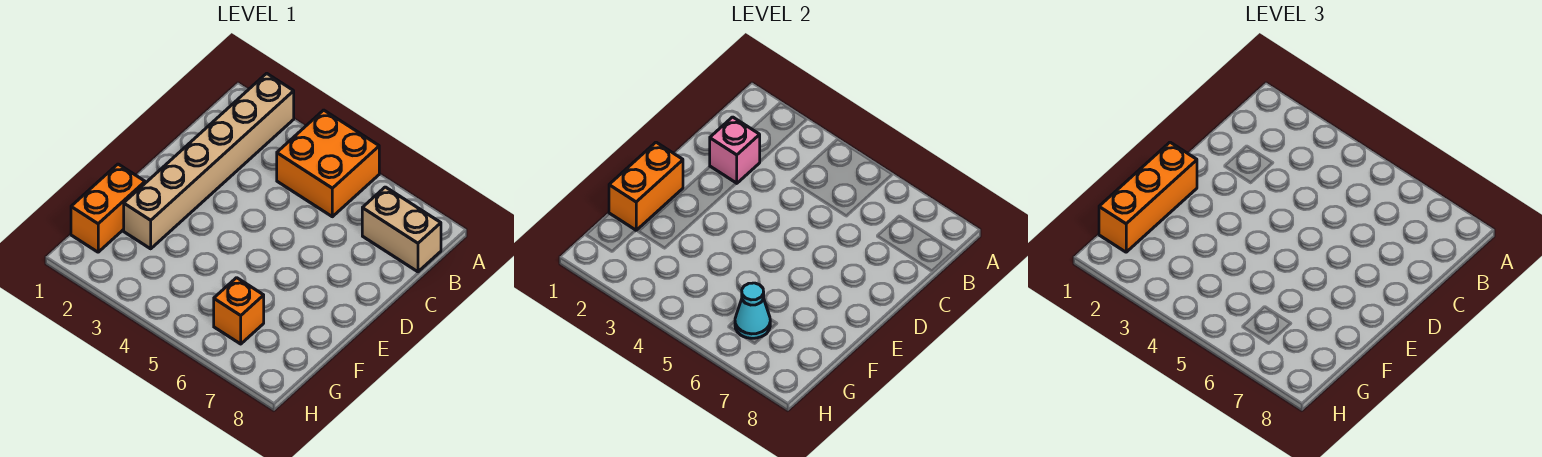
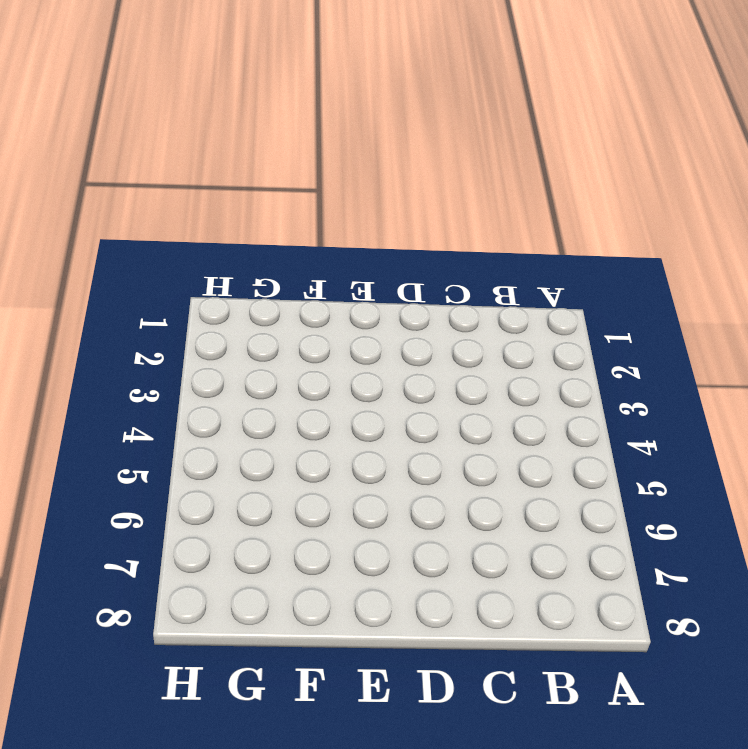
none -> tan 1x6 brick [124,73,294,249]
none -> orange 2x2 brick [277,110,379,217]

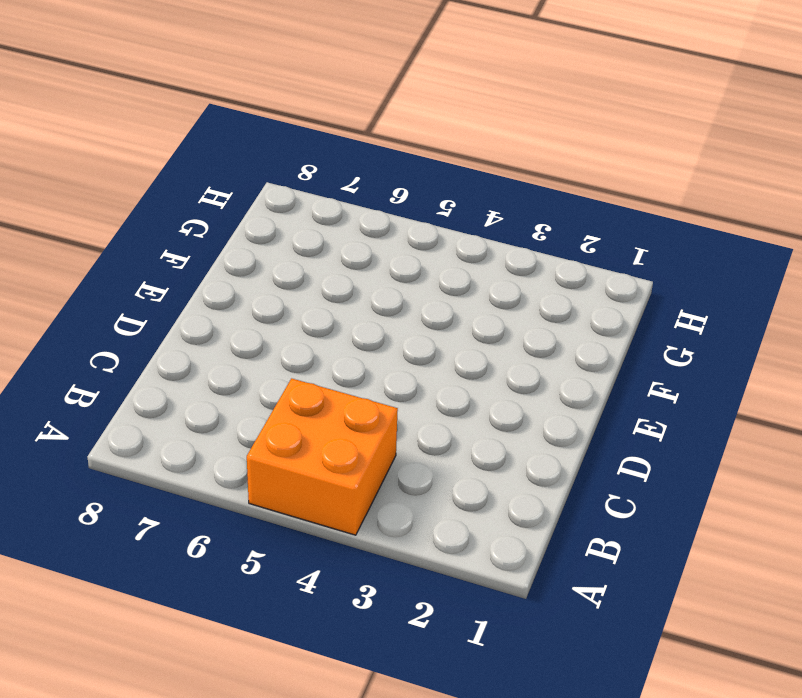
none -> tan 1x6 brick [124,73,294,249]
none -> tan 1x2 brick [362,187,441,272]

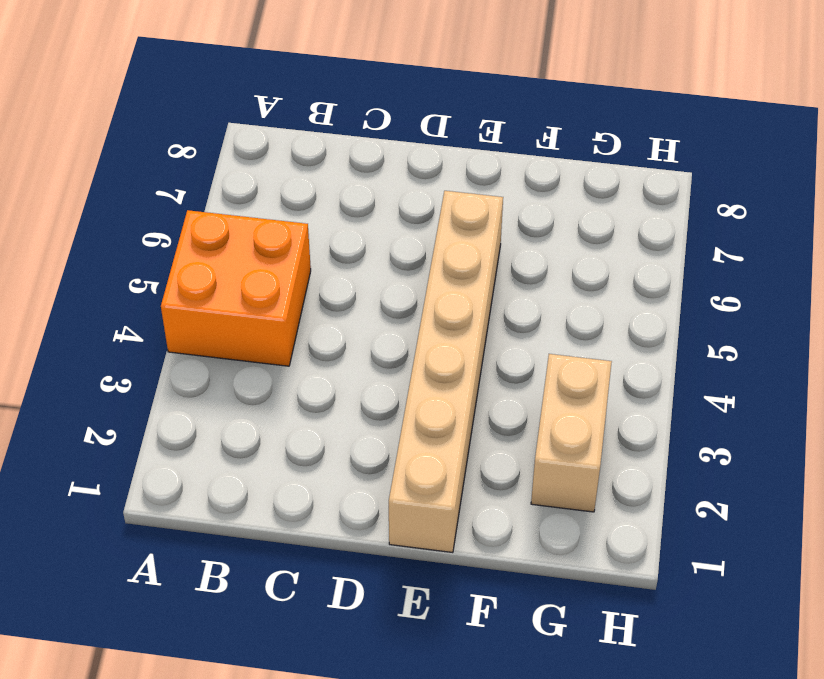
tan 1x6 brick [389,191,503,553] -> tan 1x6 brick turned to [124,73,294,249]
tan 1x2 brick [531,354,612,512] -> tan 1x2 brick moved to [362,187,441,272]
none -> orange 1x2 brick [71,164,145,252]
none -> orange 1x1 brick [214,278,264,344]

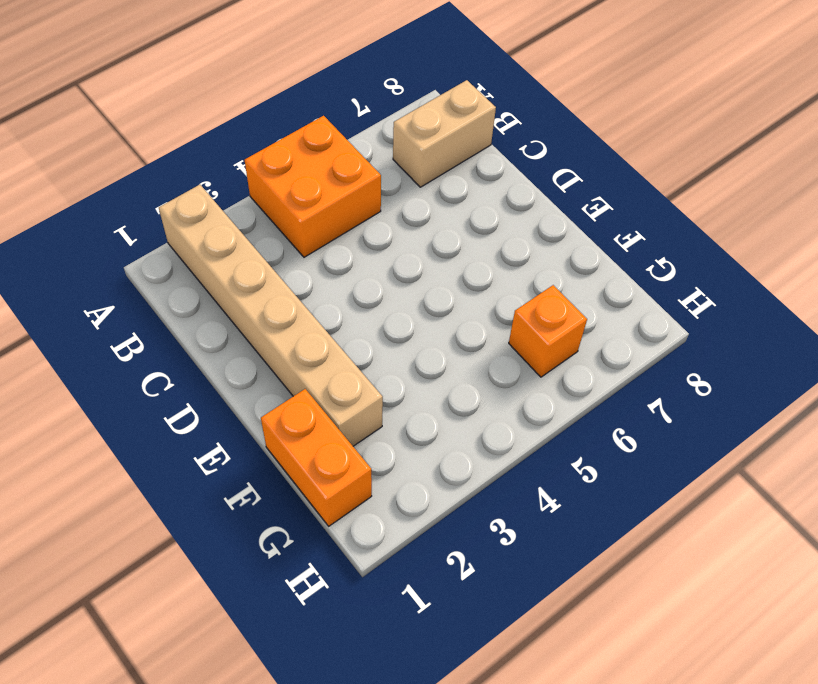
none -> pink 1x1 brick [710,117,760,183]
none -> orange 1x2 brick [609,142,683,230]

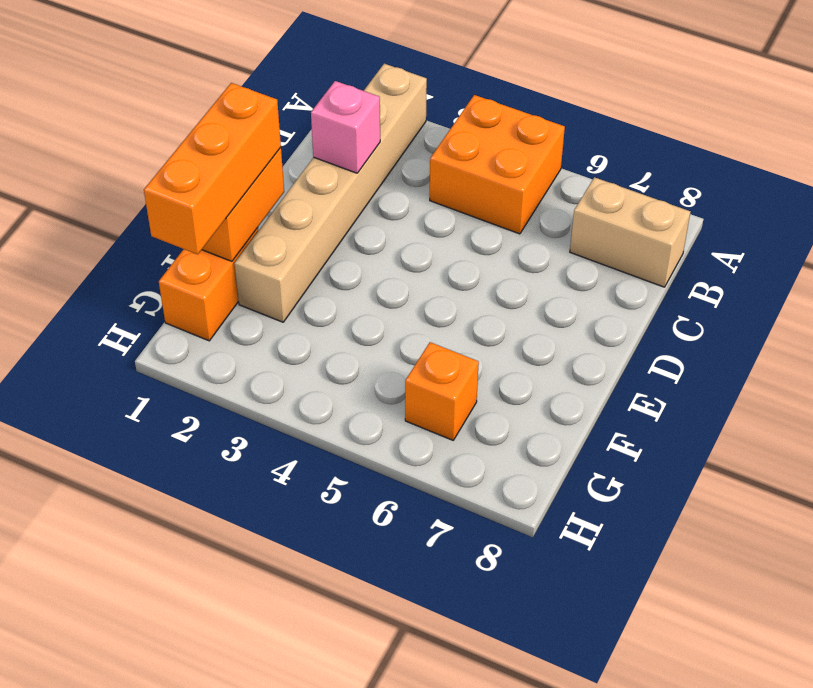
none -> cyan 1x1 cone [735,283,770,338]

